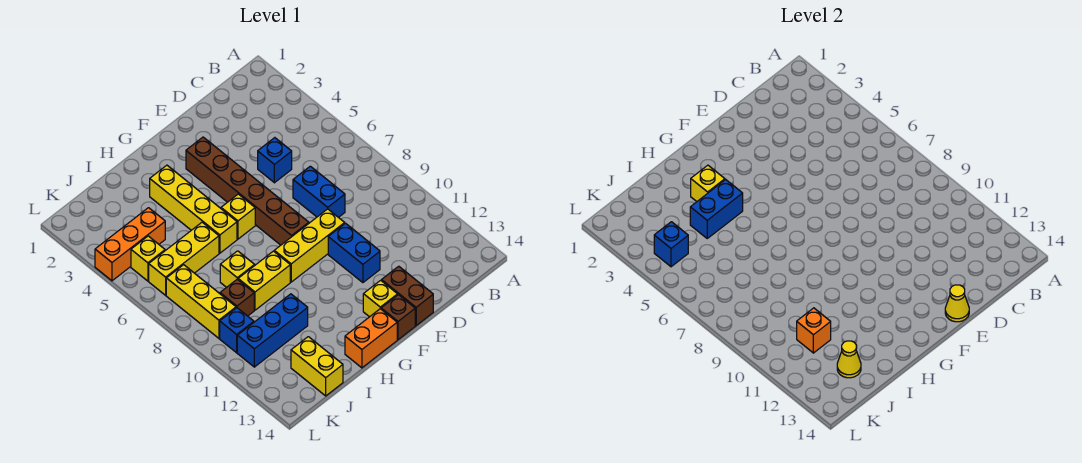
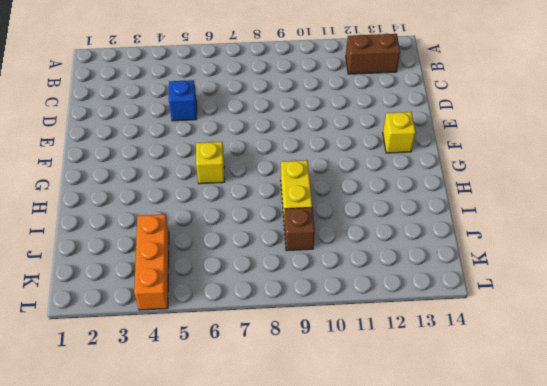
brown 1x2 brick [346,34,400,74] -> brown 1x2 brick moved to [382,266,433,326]
none -> blue 1x2 brick [293,166,345,217]
none -> yellow 1x3 brick [274,209,345,282]
none -> blue 1x2 brick [328,223,380,283]

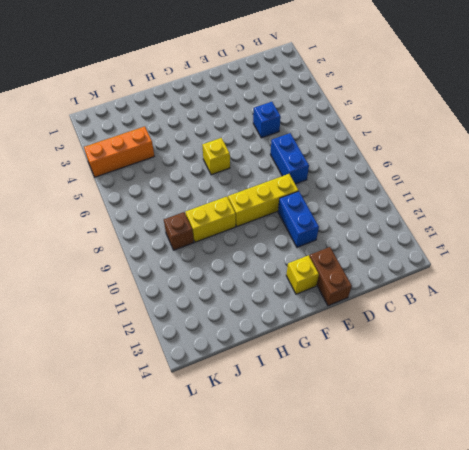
none -> brown 1x6 brick [186,137,309,245]
none -> brown 1x1 brick [381,295,415,340]
none -> orange 1x2 brick [345,309,397,368]

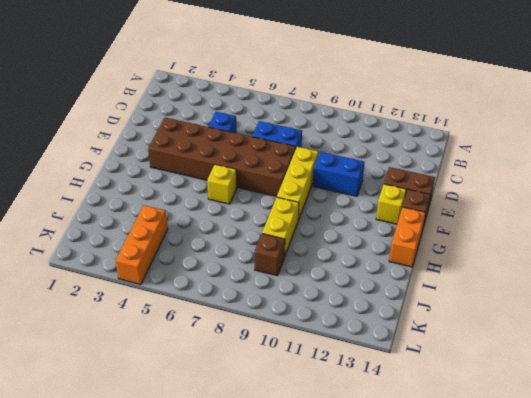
brown 2x6 brick [148,118,296,196] -> brown 1x6 brick [186,137,309,245]
none -> yellow 1x4 brick [150,165,237,253]
none -> yellow 1x3 brick [149,222,219,295]
none -> yellow 1x1 brick [220,251,255,287]

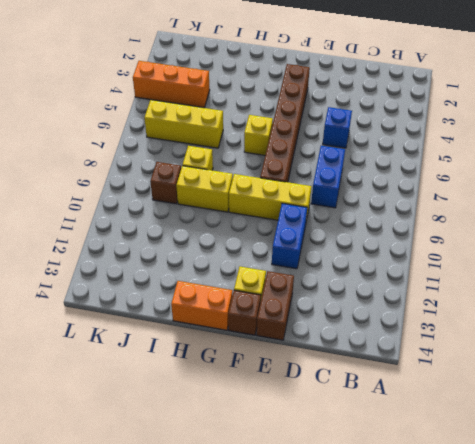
none -> yellow 1x4 brick [150,165,237,253]
none -> blue 1x3 brick [237,294,308,367]
none -> yellow 1x2 brick [291,337,343,396]

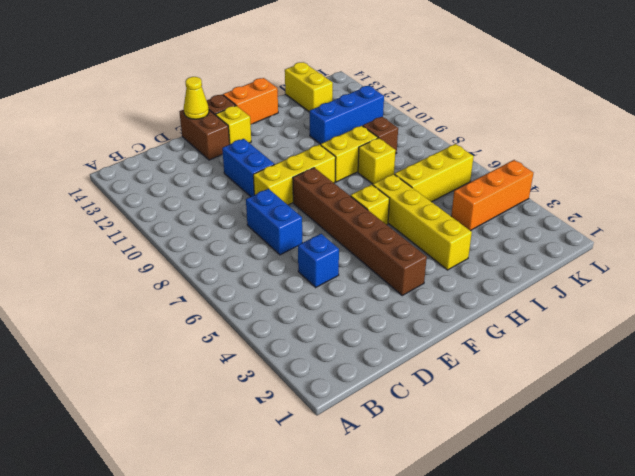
none -> yellow 1x1 brick [131,236,165,281]
none -> yellow 1x3 brick [166,265,236,338]
none -> blue 1x1 brick [220,308,254,353]

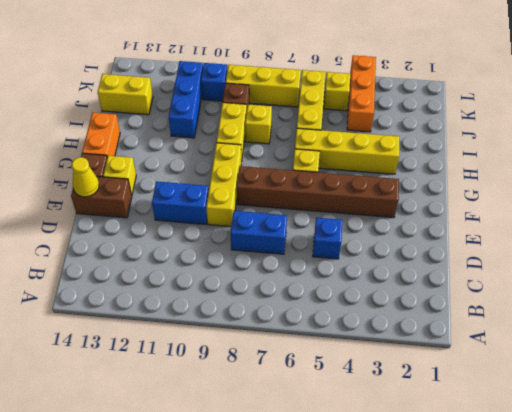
none -> yellow 1x1 brick [691,165,725,201]
none -> blue 1x2 brick [690,180,743,238]
none -> orange 1x1 brick [797,308,831,353]

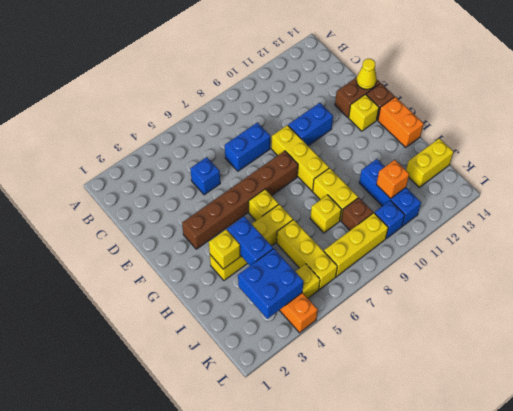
blue 2x2 brick [238,249,304,319] -> blue 1x1 brick [654,222,688,267]
none -> yellow 1x1 cone [837,341,861,378]

